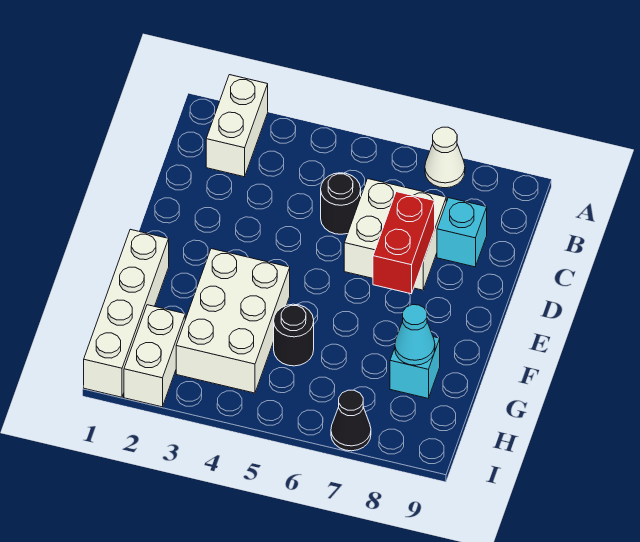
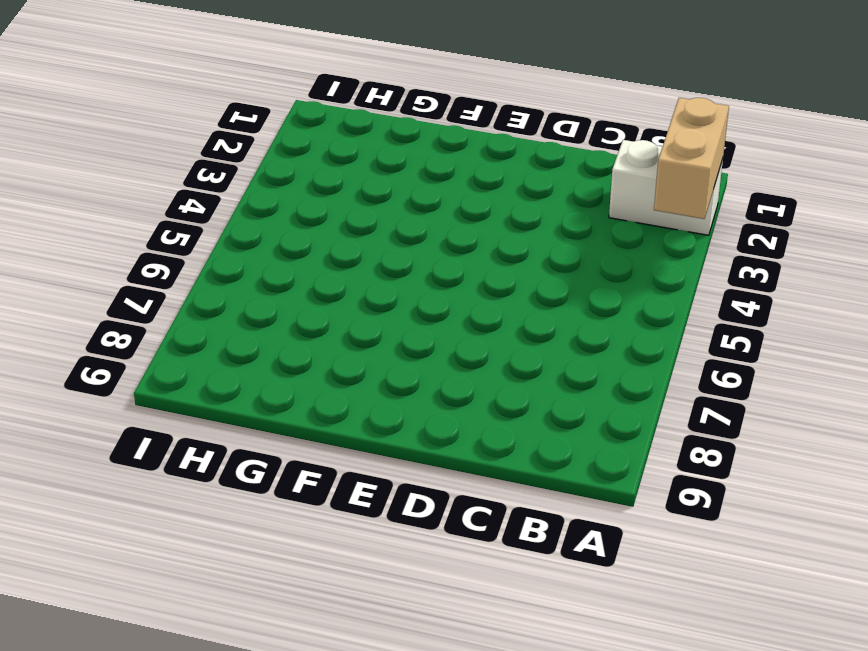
tan 1x2 brick [654,98,729,219] -> none
none -> white 1x1 cone [425,127,465,188]
none -> black 1x1 round brick [321,173,361,234]
none -> white 2x2 brick [344,179,446,290]

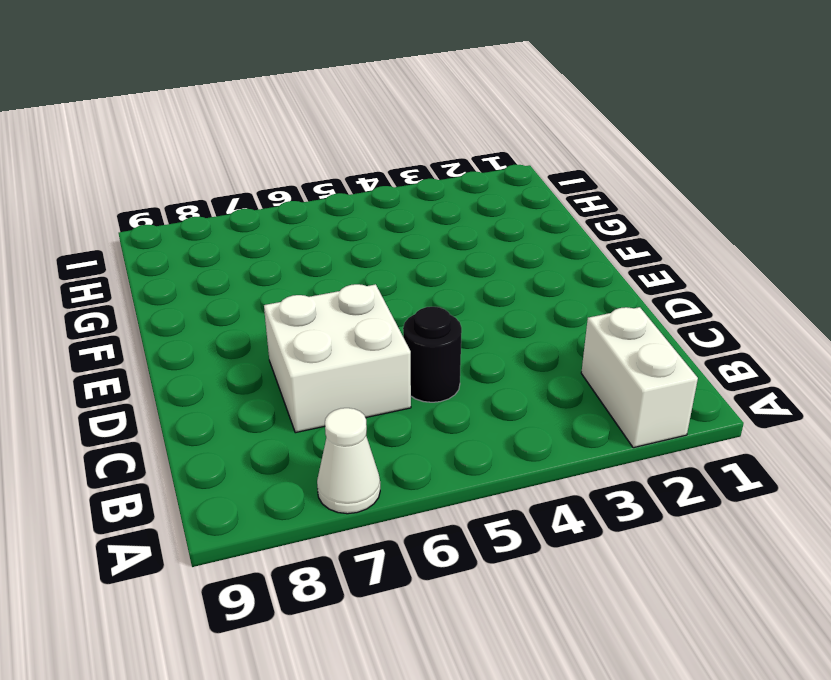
none -> cyan 1x1 brick [437,198,487,267]
none -> white 1x4 brick [84,229,169,397]
none -> white 2x3 brick [176,249,290,393]

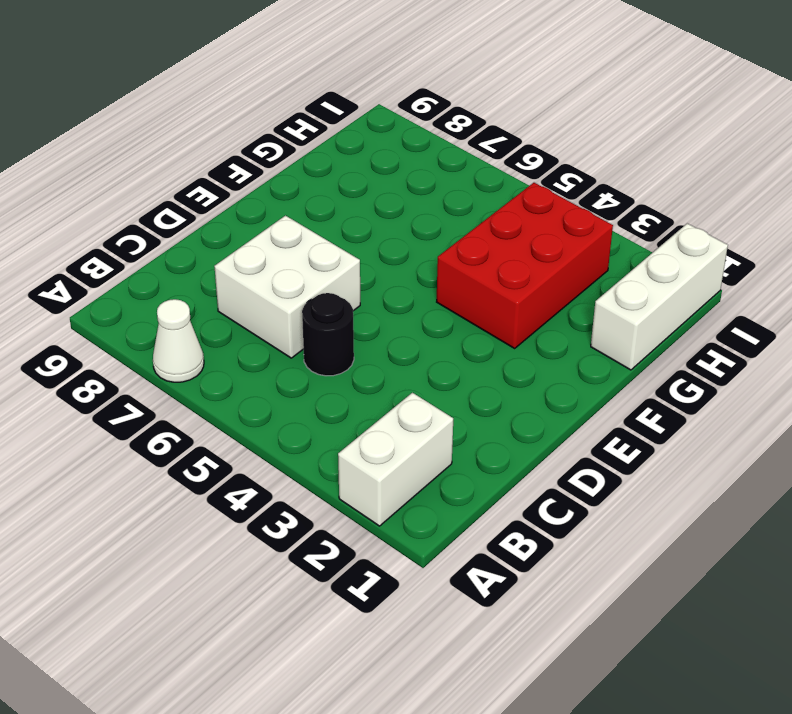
red 2x3 brick [437,183,613,348] -> white 2x3 brick [176,249,290,393]
white 1x3 brick [591,223,728,370] -> white 1x4 brick [84,229,169,397]
none -> cyan 1x1 brick [437,198,487,267]
none -> black 1x1 round brick [274,304,314,366]
none -> cyan 1x1 brick [390,337,440,398]

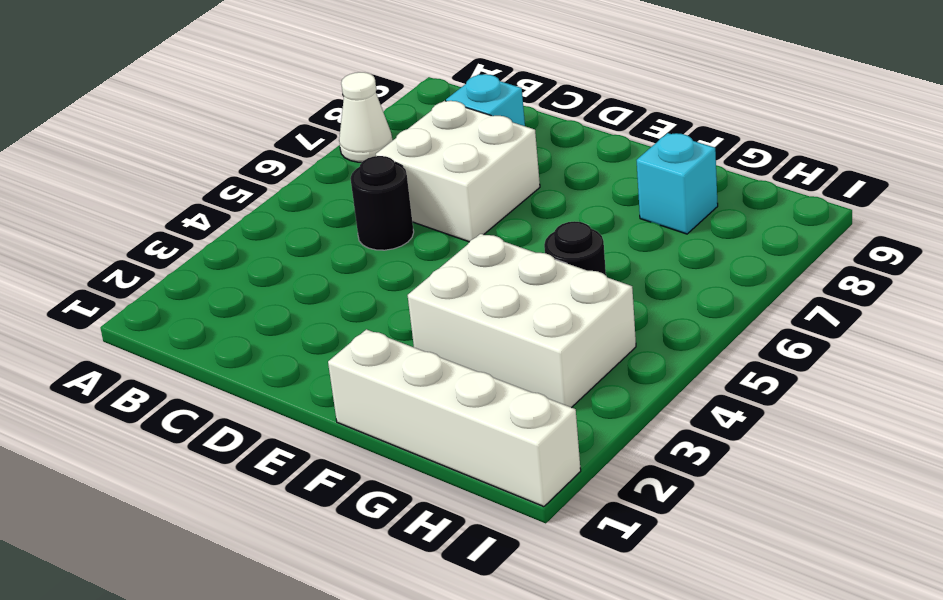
none -> white 1x2 brick [206,75,268,177]
none -> white 1x2 brick [124,305,185,407]
none -> black 1x1 cone [331,390,371,451]

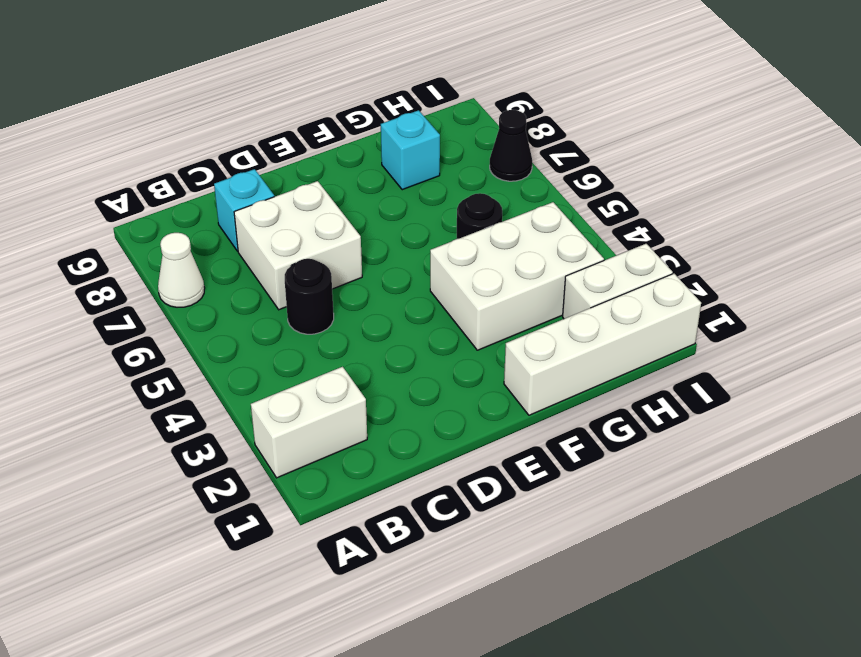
none -> red 1x2 brick [373,192,435,294]
none -> cyan 1x1 cone [395,305,435,365]

